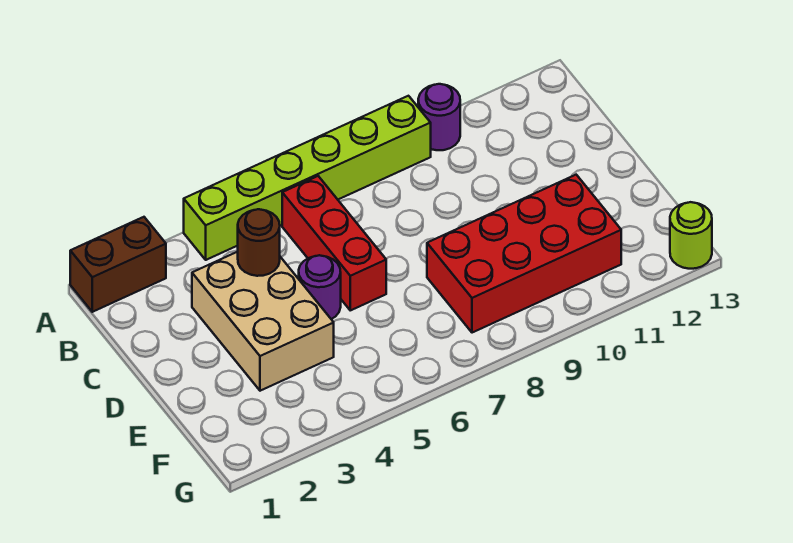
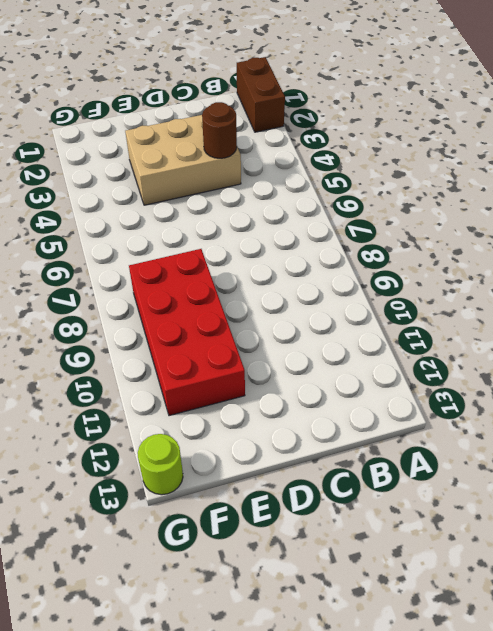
none -> lime 1x6 brick [184,96,431,260]
none -> purple 1x1 round brick [418,84,460,150]

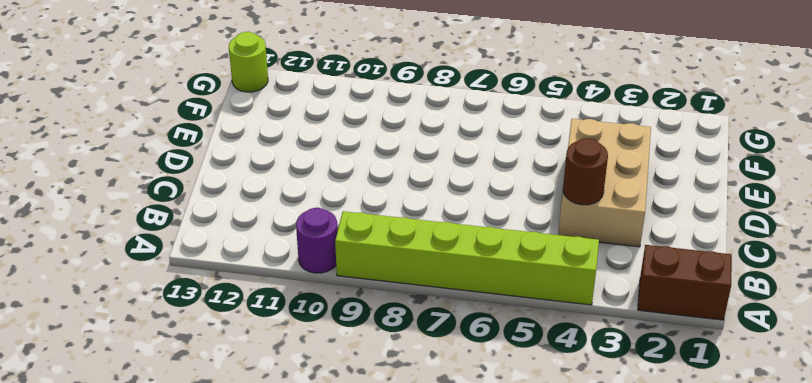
none -> red 1x3 brick [282,176,386,310]
none -> purple 1x1 round brick [299,255,341,319]

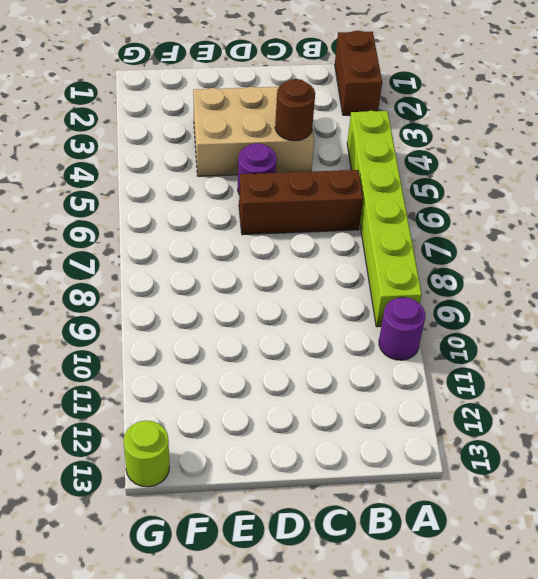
brown 1x3 brick [239,170,363,235] -> red 1x3 brick [282,176,386,310]
none -> red 2x4 brick [427,175,621,333]

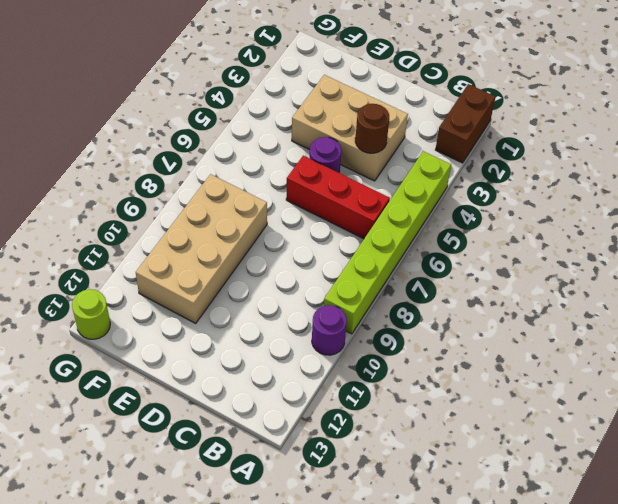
tan 2x4 brick [136,174,267,323] -> red 2x4 brick [427,175,621,333]

